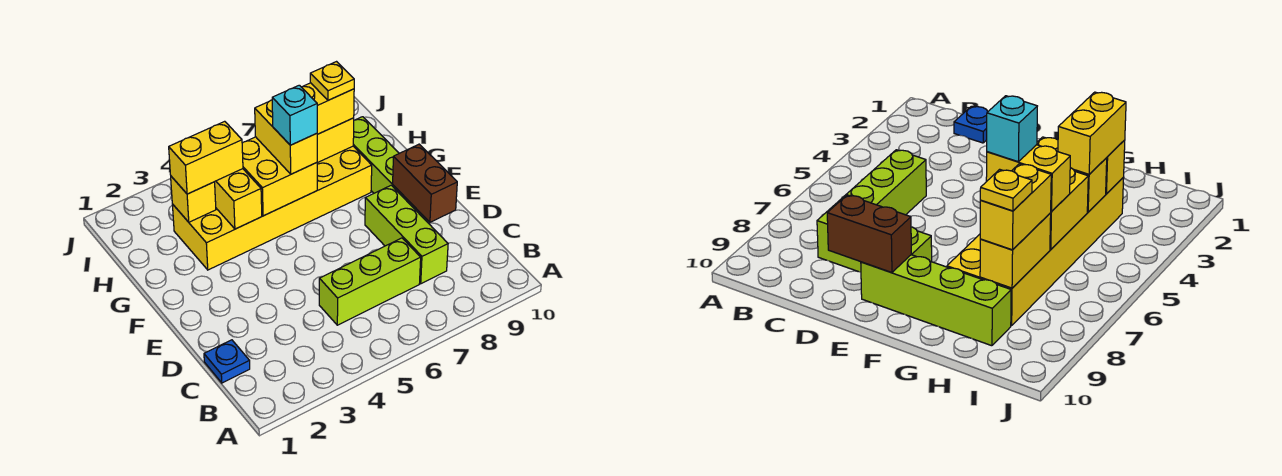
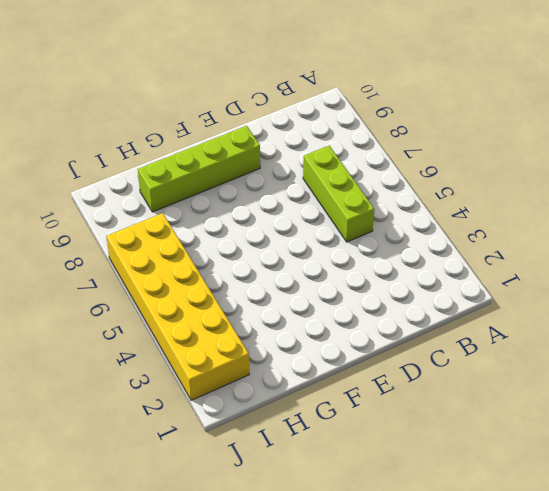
yellow 2x6 brick [106,213,249,400] -> yellow 2x6 brick moved to [172,146,372,270]
none -> blue 1x1 plate [204,340,250,383]
none -> lime 1x3 brick [365,185,448,284]
none -> brown 1x2 brick [393,144,457,222]

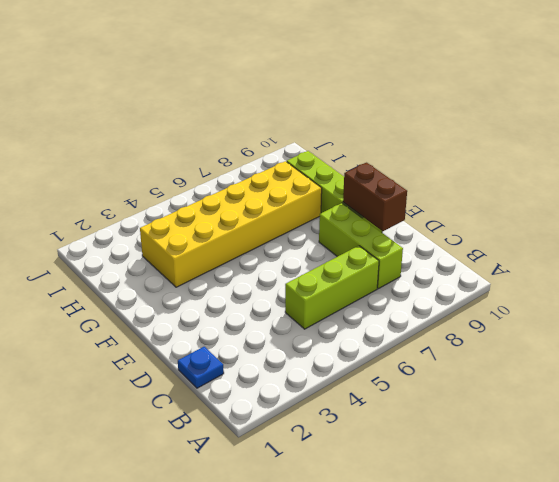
none -> yellow 1x2 brick [215,169,262,229]
none -> yellow 2x2 brick [242,137,317,216]
none -> yellow 1x1 brick [171,176,216,222]

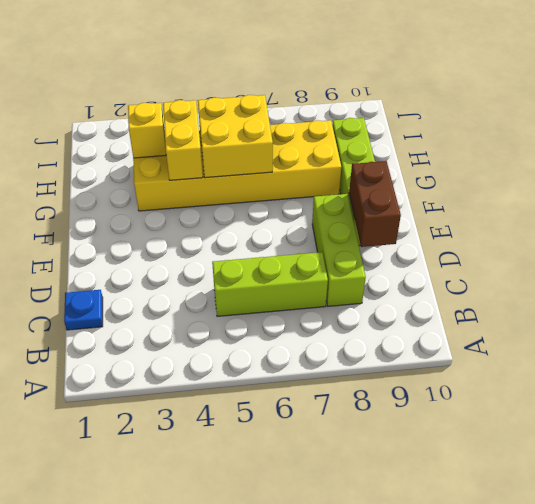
none -> yellow 1x2 brick [317,118,354,163]
none -> yellow 1x2 brick [255,100,317,174]
none -> yellow 1x2 brick [169,121,243,194]

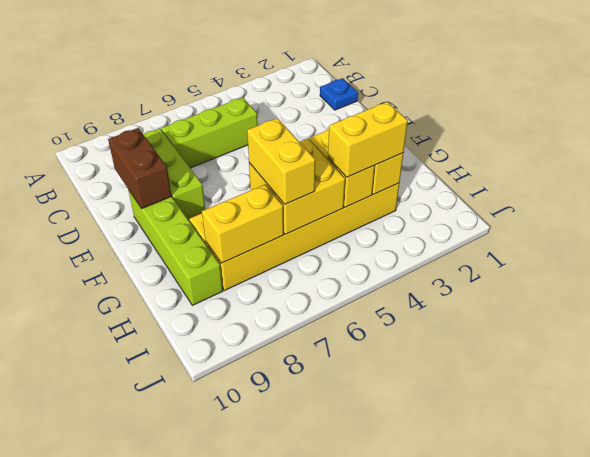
none -> yellow 1x2 brick [302,83,354,134]
none -> cyan 1x1 brick [272,85,317,145]
none -> yellow 1x1 plate [310,62,354,100]

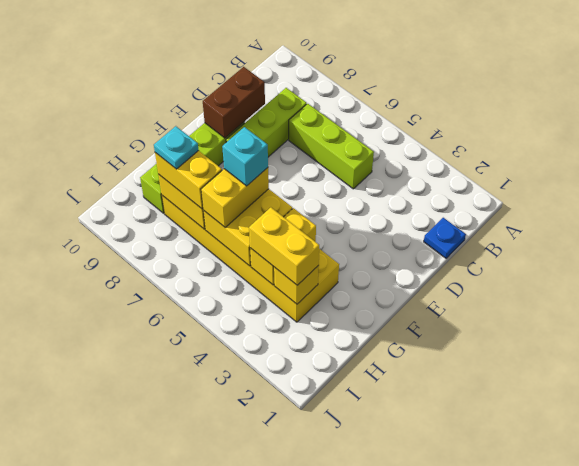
cyan 1x1 plate [154,126,199,169] -> yellow 1x1 plate [310,62,354,100]

